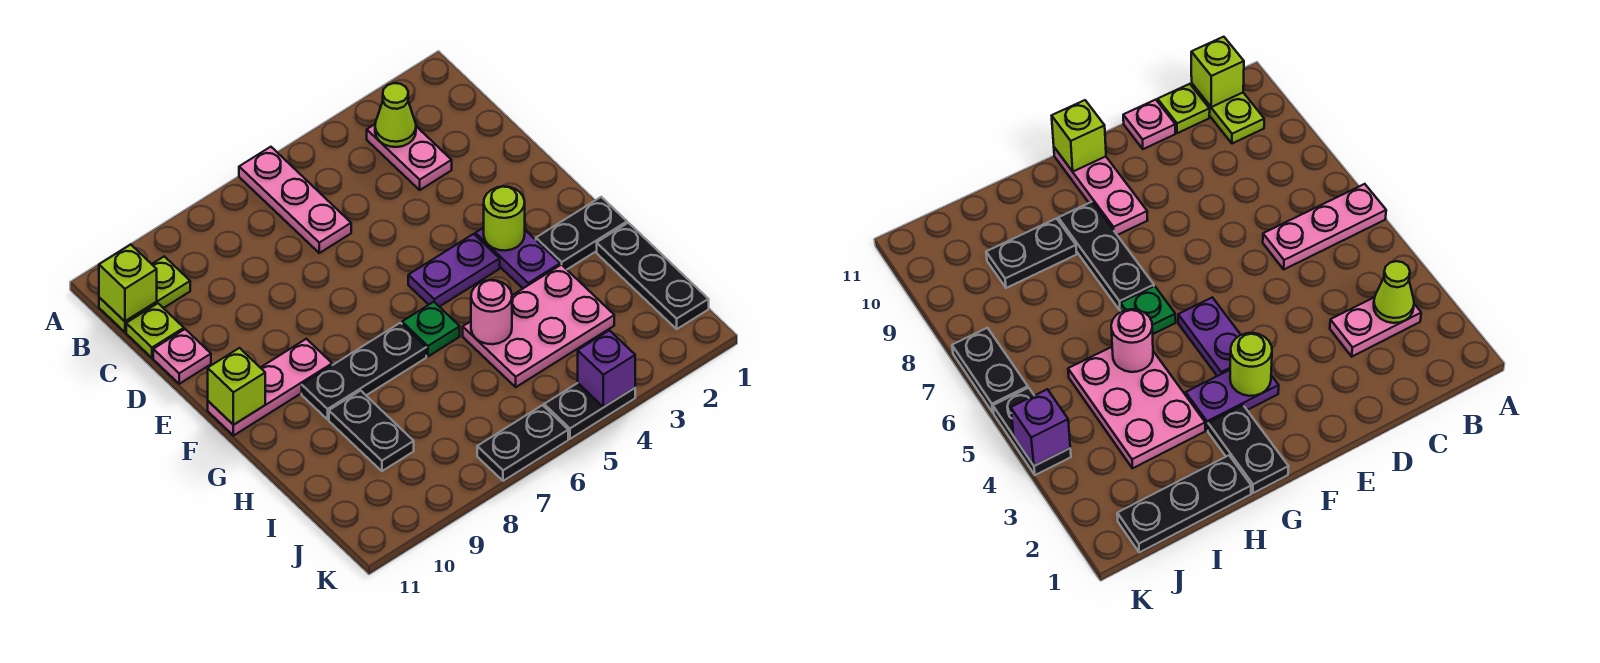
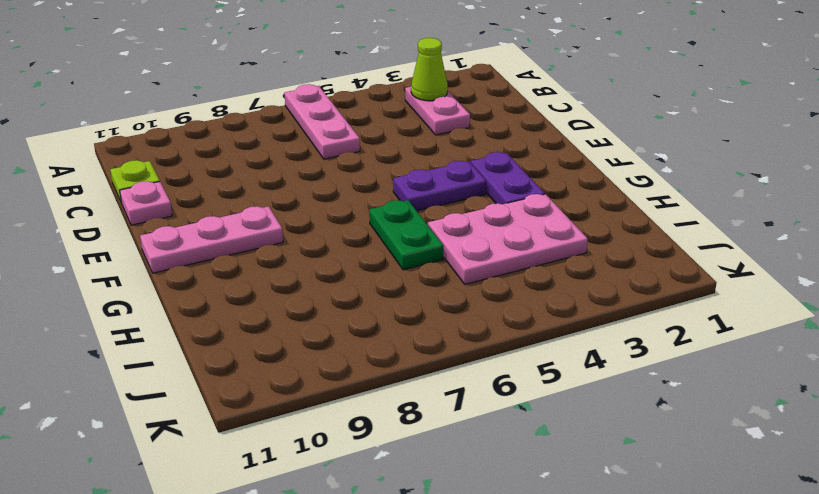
green 1x2 plate [369,200,444,270] -> green 1x1 plate [402,302,460,356]
none -> lime 1x2 plate [99,256,190,332]
none -> black 1x2 plate [536,197,627,269]
none -> black 1x3 plate [302,323,426,419]

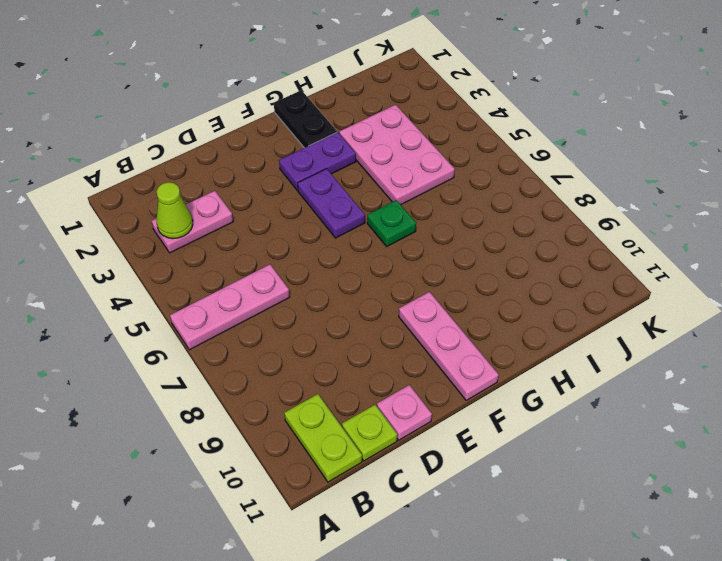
none -> black 1x3 plate [302,323,426,419]
none -> black 1x3 plate [597,223,709,329]
none -> black 1x2 plate [329,391,414,471]

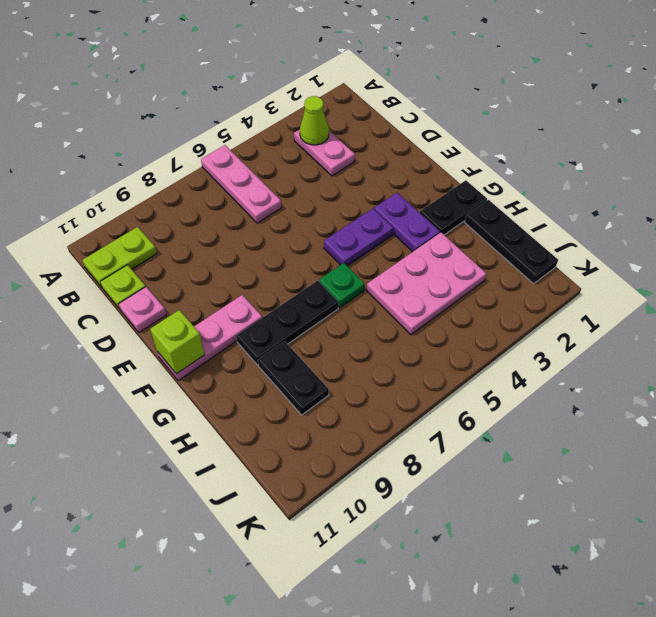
none -> black 1x2 plate [544,383,635,439]
none -> black 1x2 plate [477,405,568,481]
none -> lime 1x1 brick [99,245,157,321]

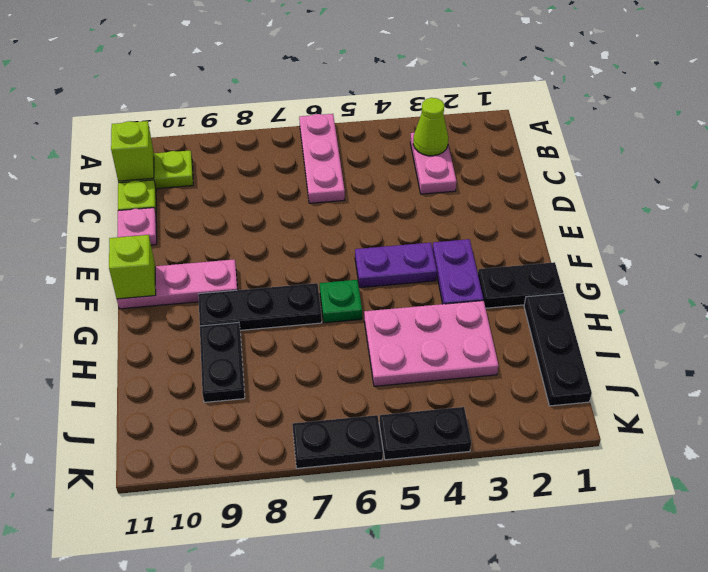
none -> lime 1x1 round brick [484,186,525,251]
none -> pink 1x1 round brick [471,280,512,344]
none -> purple 1x1 brick [578,330,635,407]

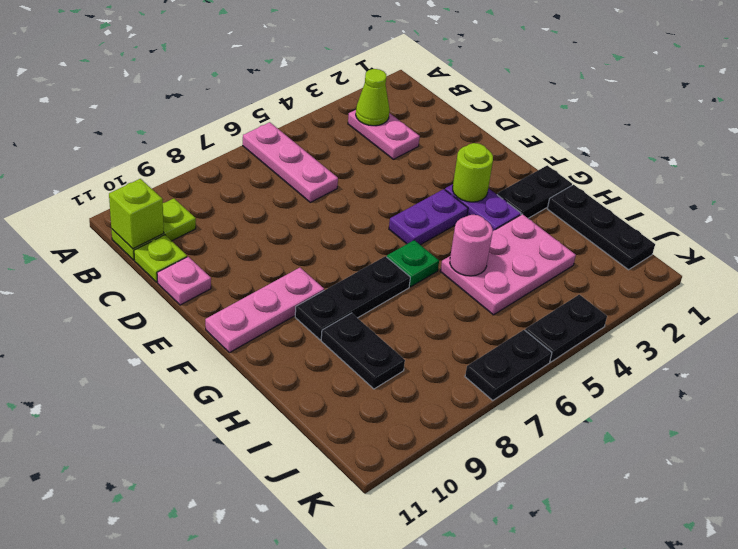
none -> lime 1x1 brick [208,348,265,425]
none -> purple 1x1 brick [578,330,635,407]

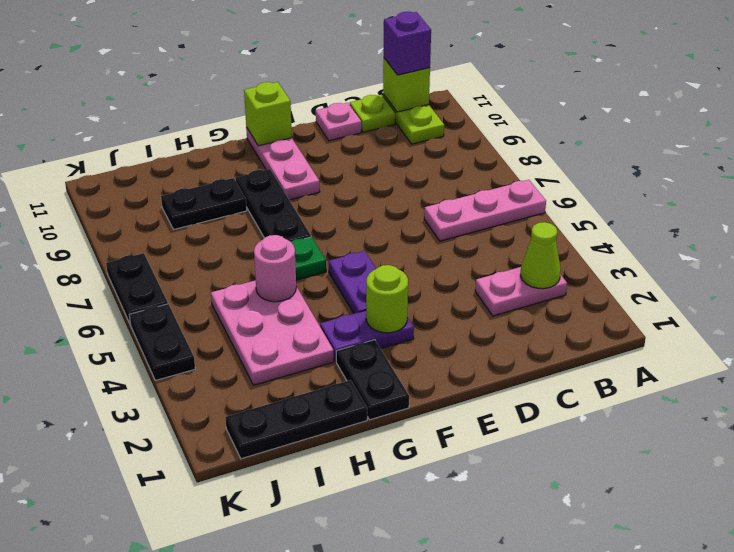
purple 1x1 brick [384,12,431,75] -> purple 1x1 brick moved to [578,330,635,407]

